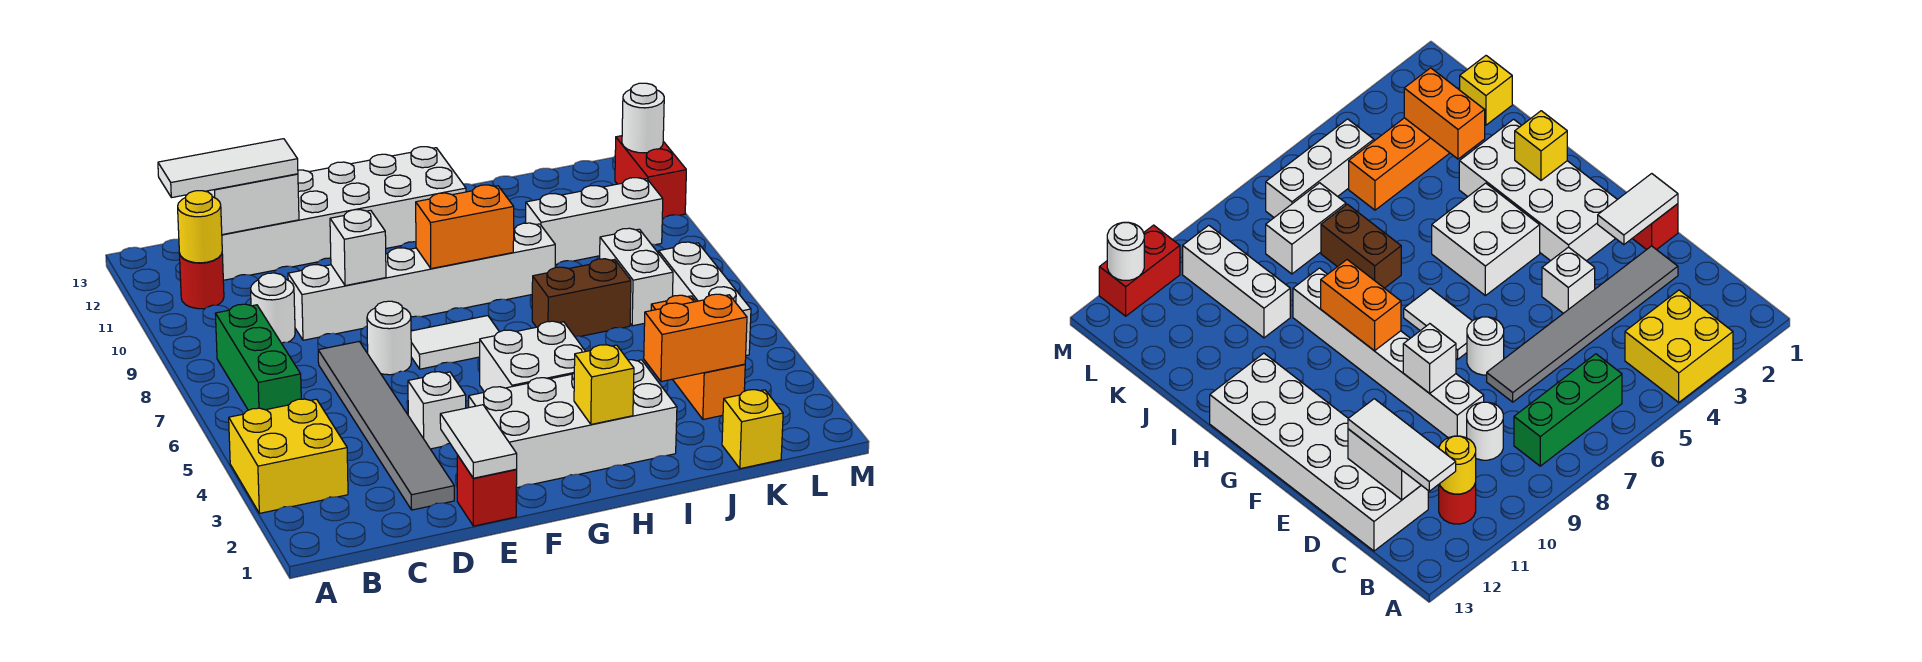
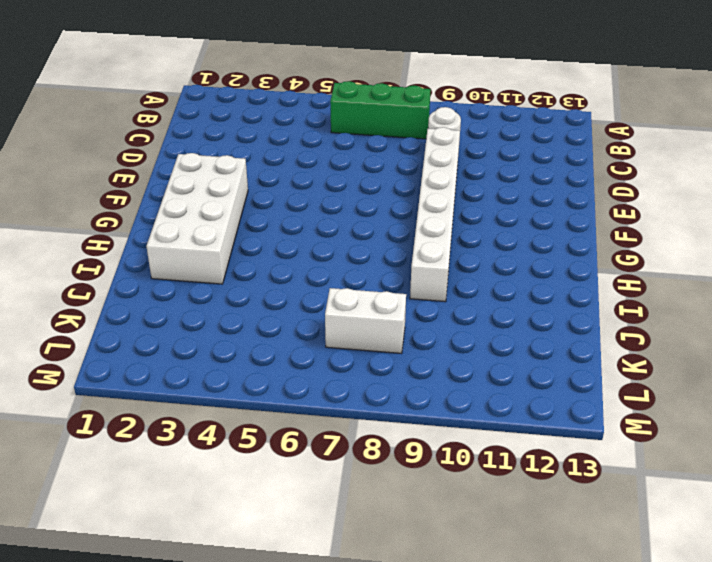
none -> yellow 2x2 brick [229,399,348,513]
none -> red 1x1 round brick [179,253,224,309]
none -> white 2x6 brick [222,147,466,280]

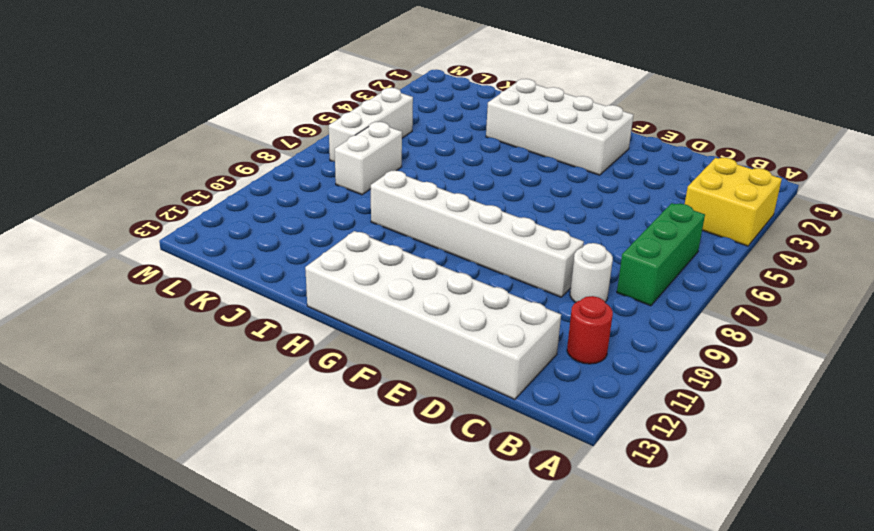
none -> grey 1x6 tile [318,342,454,510]
none -> red 1x1 brick [457,455,517,526]
none -> white 1x1 brick [408,372,466,449]

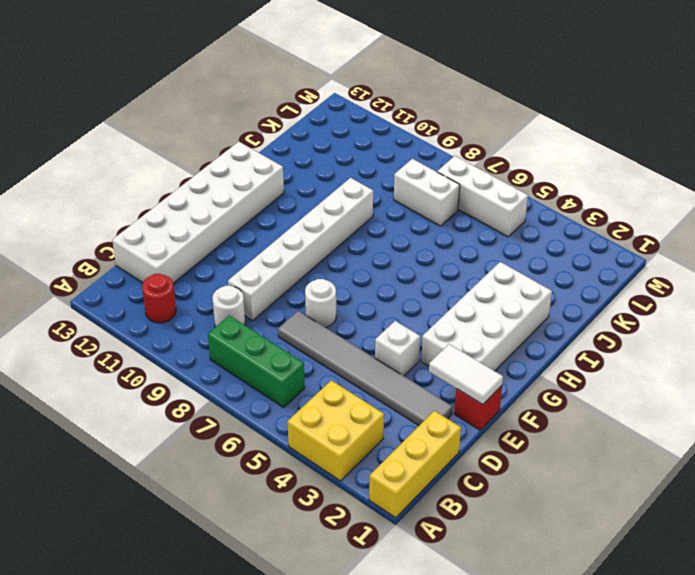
yellow 1x3 brick [369,411,461,518] -> none
none -> white 1x2 tile [411,316,499,369]
none -> white 2x2 brick [480,321,585,392]
none -> brown 1x2 brick [532,259,631,336]

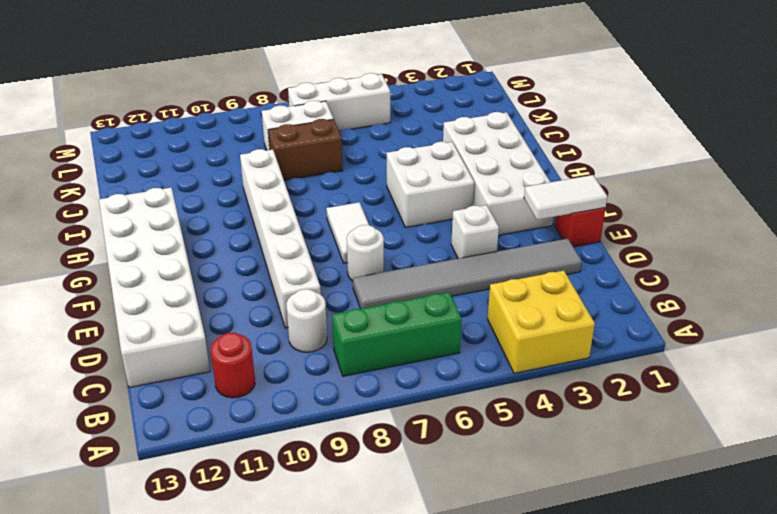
brown 1x2 brick [268,119,343,180] -> brown 1x2 brick turned to [532,259,631,336]
none -> white 1x3 brick [526,178,663,265]
none -> yellow 1x1 brick [722,390,783,469]
none -> orange 1x3 brick [651,295,745,419]

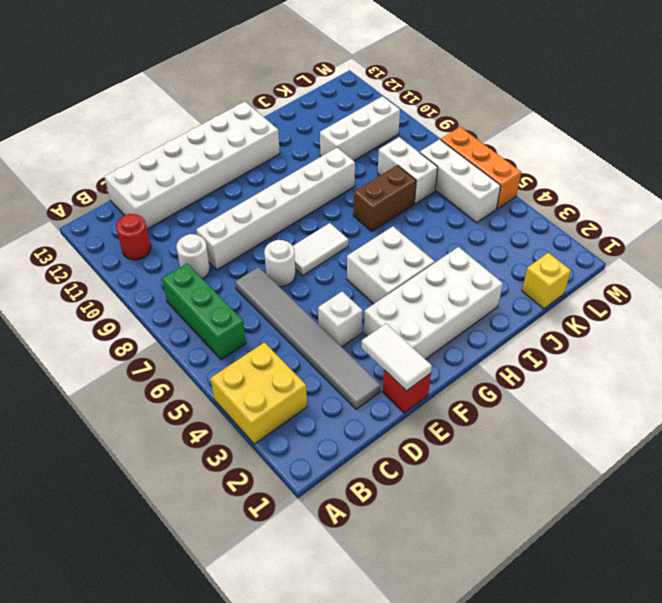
orange 1x3 brick [441,127,521,209] -> orange 1x3 brick moved to [651,295,745,419]
none -> red 1x2 brick [615,136,686,219]
none -> yellow 1x1 round brick [178,191,222,263]
none -> white 1x2 brick [206,174,299,235]

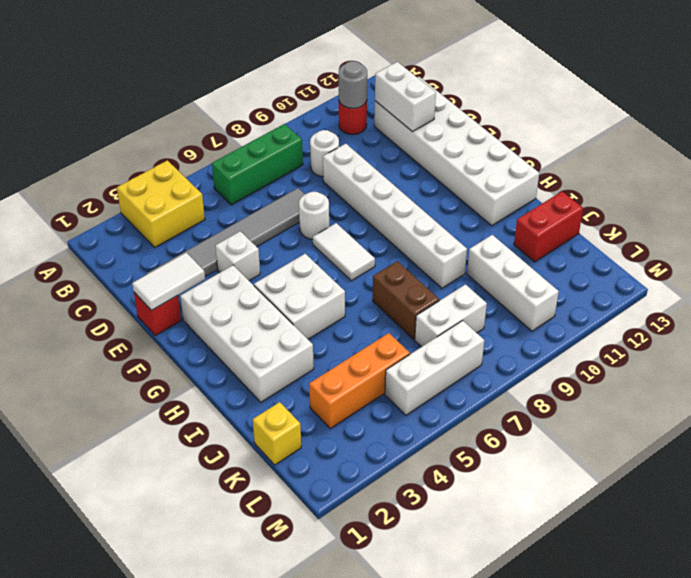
grey 1x1 round brick [339,61,367,108] -> yellow 1x1 round brick [178,191,222,263]
red 1x2 brick [514,191,583,262] -> red 1x2 brick moved to [615,136,686,219]
none -> white 1x1 brick [330,210,386,286]
none -> orange 1x2 brick [416,185,514,269]
none -> yellow 1x1 brick [574,345,634,424]

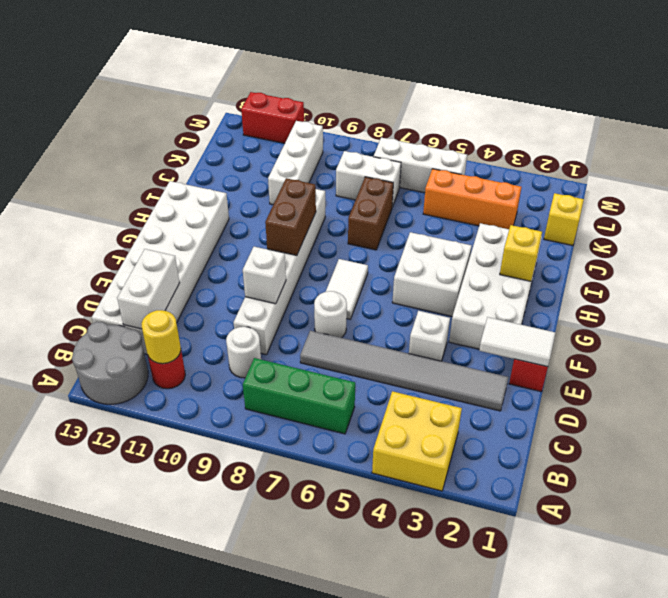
grey 2x2 round brick [72,322,148,404] -> none
brown 1x2 brick [265,178,316,255] -> orange 1x2 brick [416,185,514,269]
none -> orange 1x2 brick [644,294,747,382]
none -> white 1x1 round brick [622,83,664,153]
none -> white 1x3 tile [158,139,298,198]

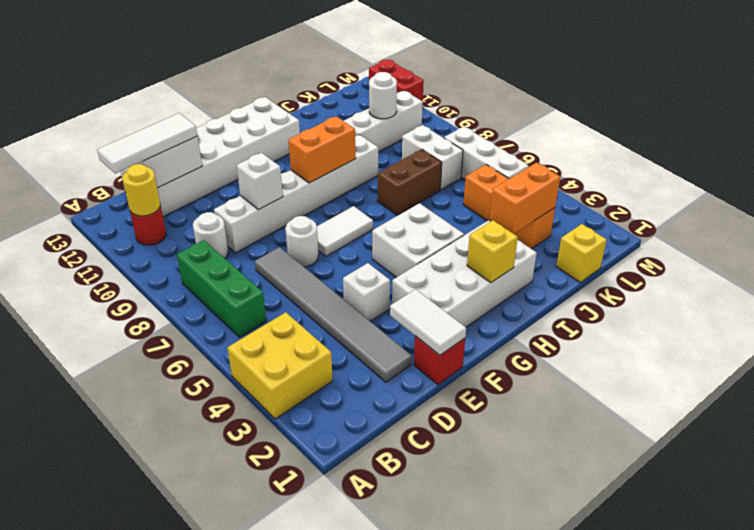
white 1x1 round brick [369,72,397,119] -> white 1x1 round brick moved to [622,83,664,153]

